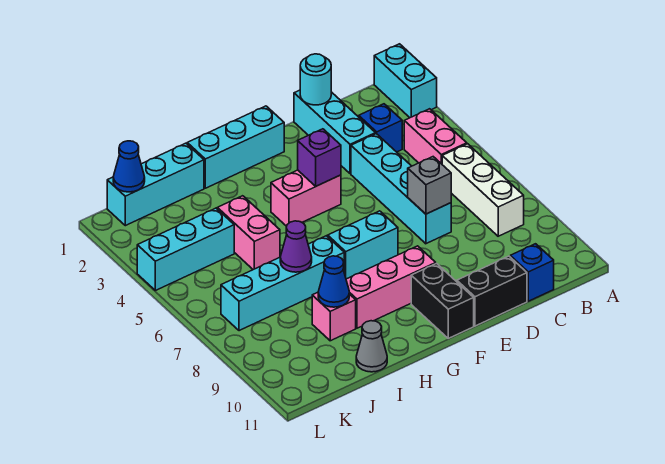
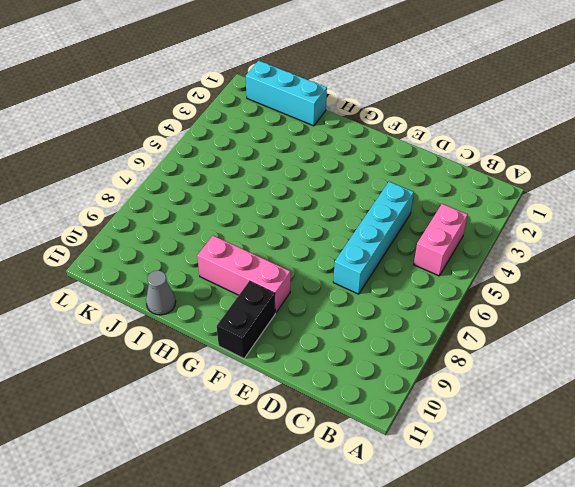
none -> cyan 1x2 brick [374,44,437,118]
none -> white 1x3 brick [442,144,524,236]
none -> blue 1x1 brick [359,104,402,152]

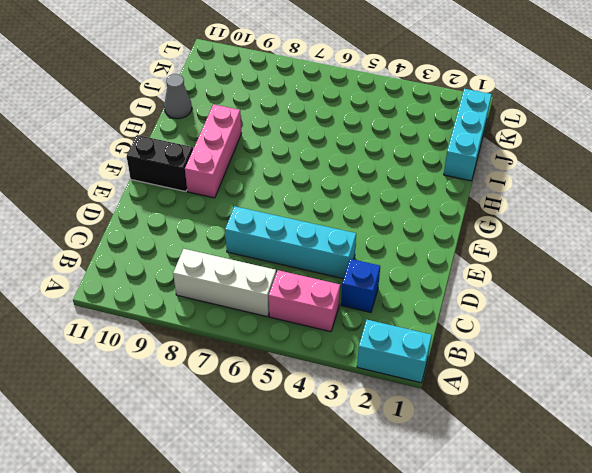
none -> blue 1x1 brick [510,244,554,301]
none -> cyan 1x3 brick [294,90,375,174]
none -> black 1x2 brick [457,256,527,326]

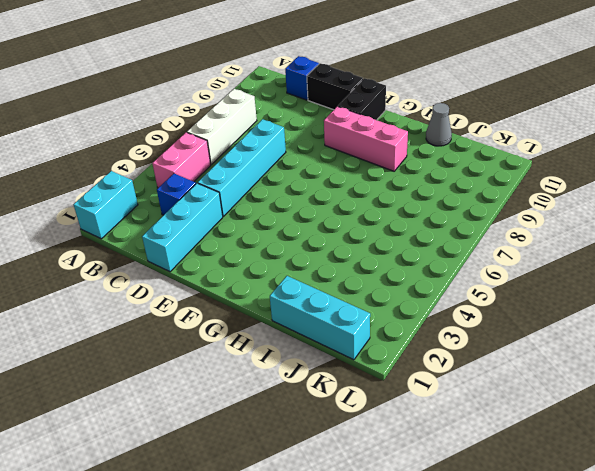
none -> cyan 1x3 brick [187,106,284,188]
none -> pink 1x2 brick [271,170,341,226]
none -> cyan 1x2 brick [328,211,398,279]

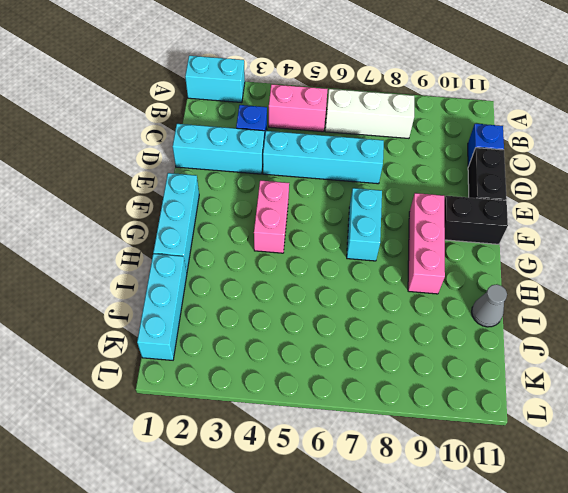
none -> cyan 1x4 brick [221,236,344,331]
none -> pink 1x2 brick [217,196,280,270]
none -> pink 1x1 brick [312,292,356,341]

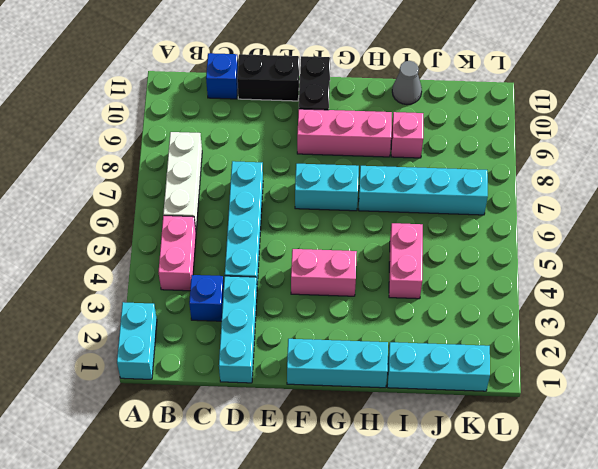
none -> cyan 1x3 brick [137,208,234,290]
none -> cyan 1x1 round brick [300,54,331,105]
none -> grey 1x1 brick [408,157,451,214]

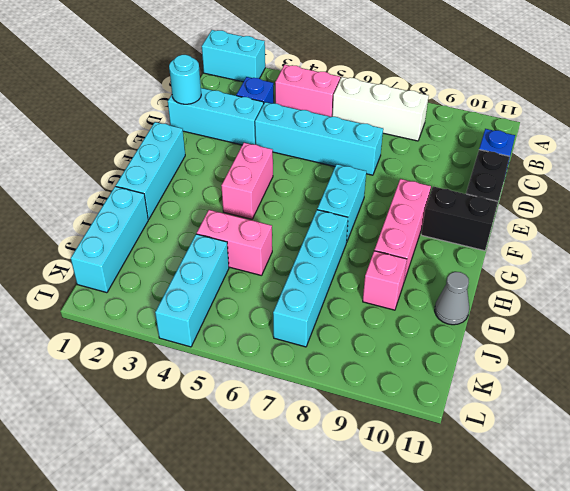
none -> grey 1x1 brick [408,157,451,214]
none -> purple 1x1 brick [298,129,341,186]
none -> purple 1x1 cone [280,221,312,272]

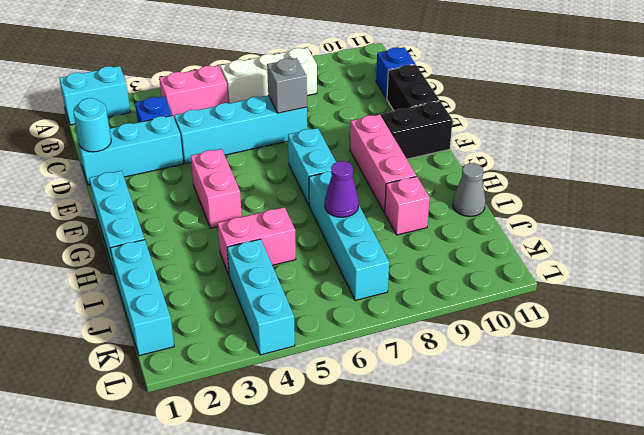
none -> purple 1x1 brick [298,129,341,186]
none -> blue 1x1 cone [318,256,349,307]
none -> blue 1x1 cone [113,141,145,192]

